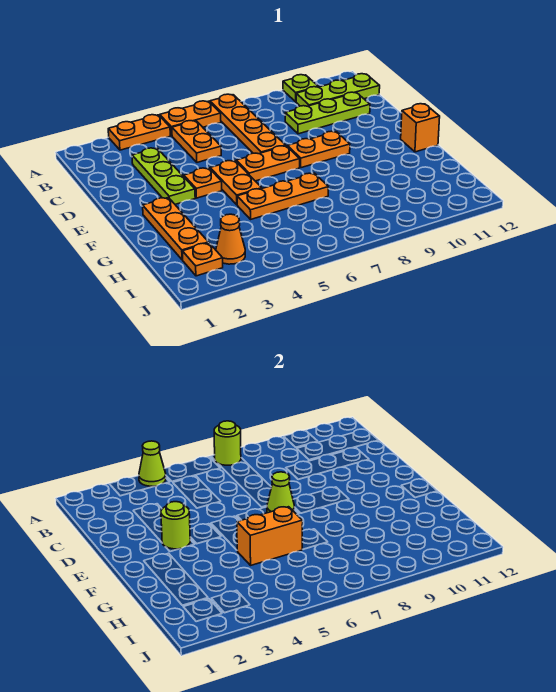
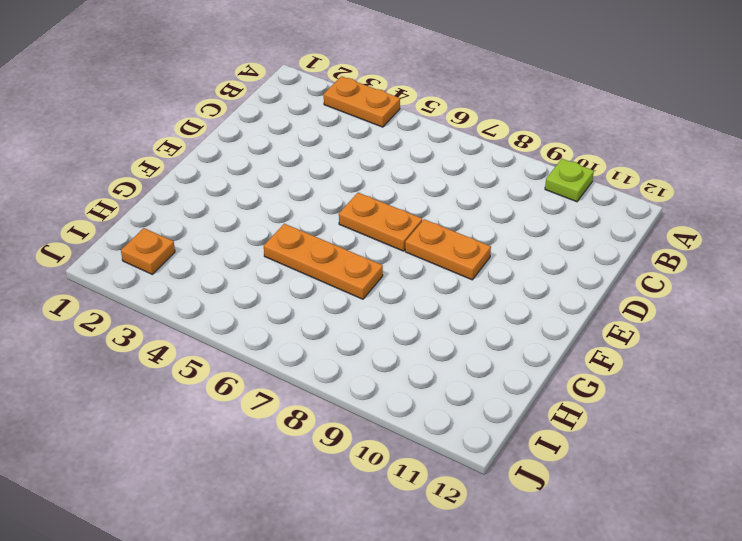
none -> orange 1x2 plate [160,101,221,136]
none -> orange 1x4 plate [210,94,286,154]
none -> orange 1x2 plate [172,121,221,162]

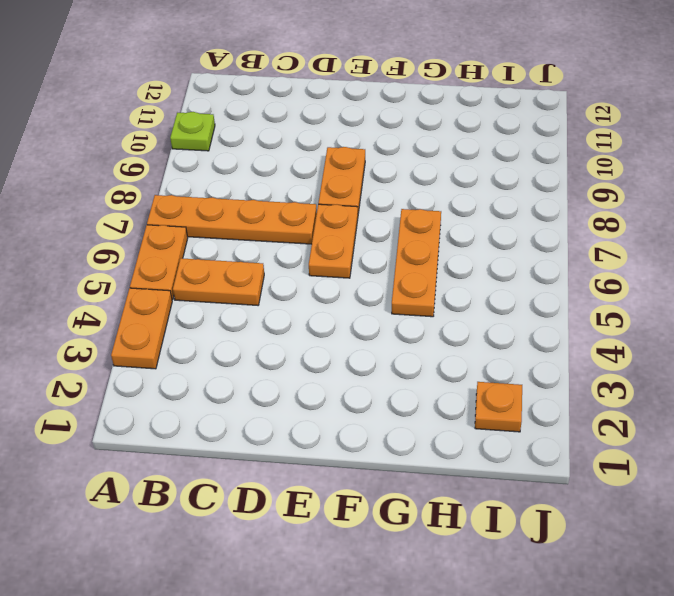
none -> lime 1x3 plate [296,74,380,106]
none -> lime 1x3 plate [132,148,195,204]
none -> lime 1x3 plate [285,92,370,134]

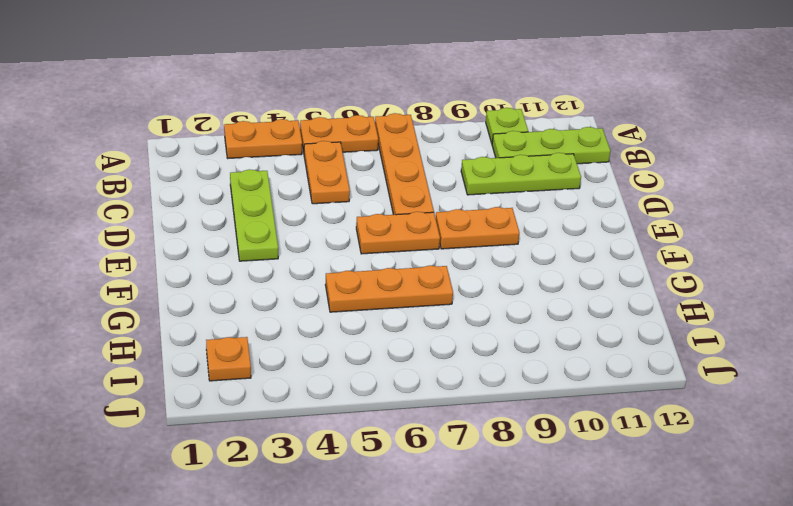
none -> orange 1x1 plate [184,168,222,198]
none -> orange 1x2 plate [210,161,262,205]
none -> orange 1x3 plate [143,198,208,260]

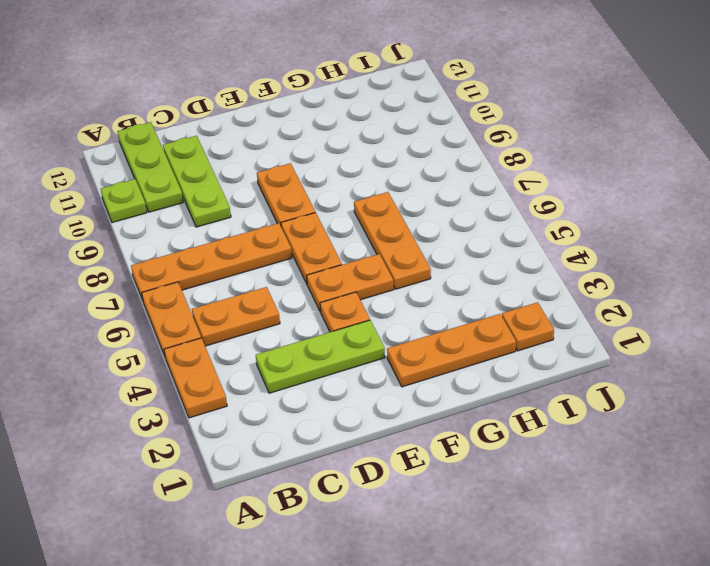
none -> orange 1x1 brick [401,104,440,152]
none -> orange 1x1 cone [216,214,245,264]
none -> lime 1x1 cone [139,441,166,487]

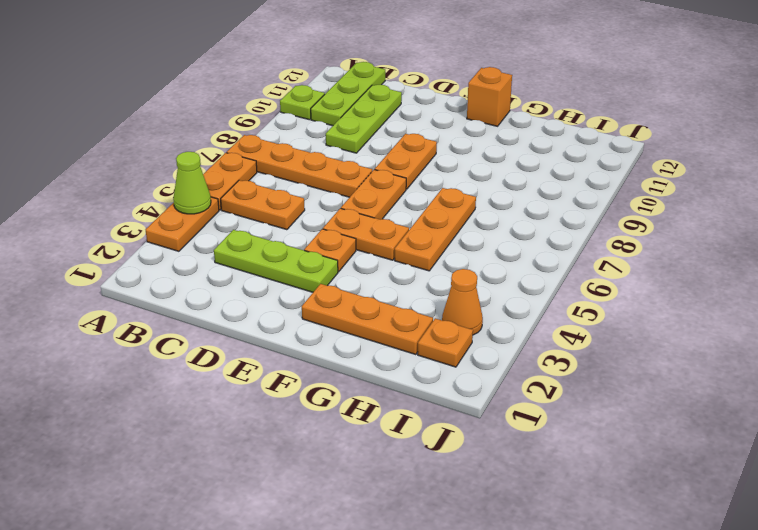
none -> lime 1x1 round brick [214,421,241,465]
none -> lime 1x1 round brick [161,502,190,549]
none -> lime 1x1 cone [267,472,294,513]

